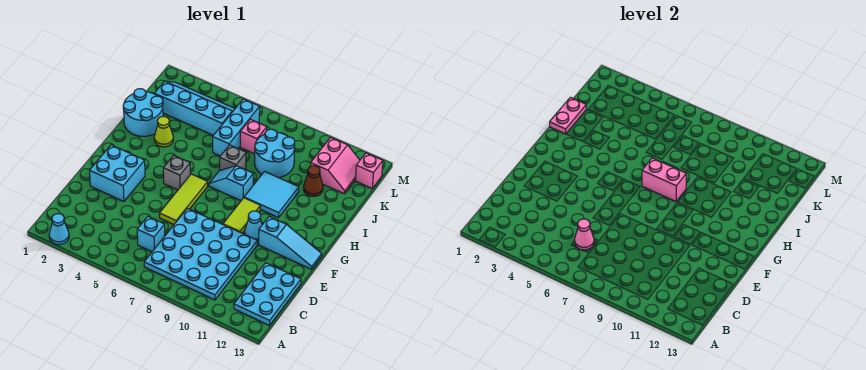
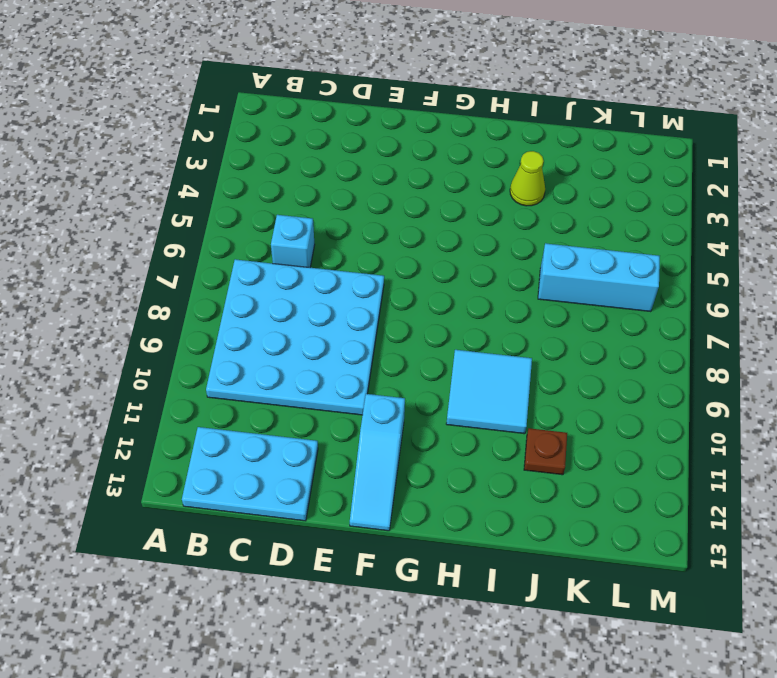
brown 1x1 plate [524,428,567,475] -> brown 1x1 cone [304,166,323,196]
none -> cyan 1x1 cone [49,214,69,245]
none -> cyan 2x2 brick [90,145,145,202]
none -> lime 1x3 tile [159,174,208,225]

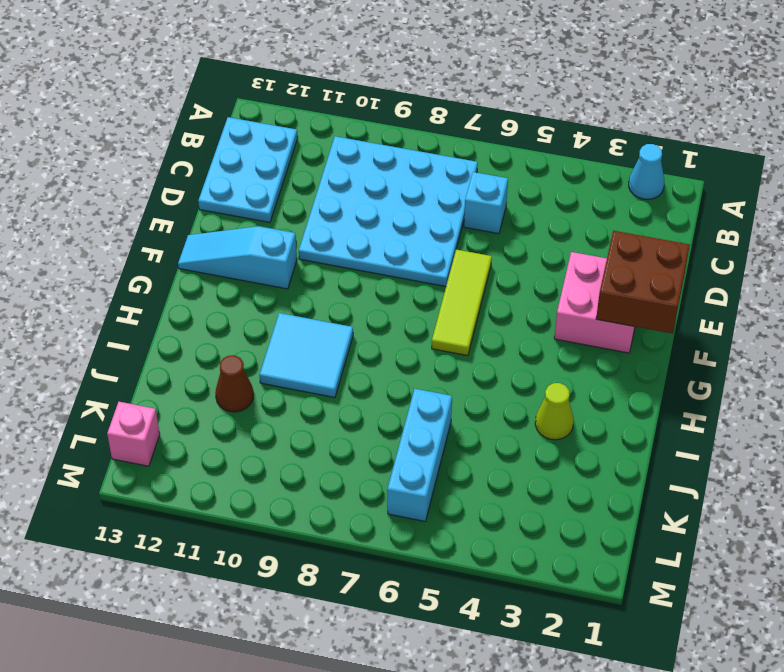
brown 2x2 brick [596,231,690,334] -> none
pink 2x2 brick [554,252,635,353] -> cyan 2x2 brick [90,145,145,202]
none -> lime 1x2 tile [223,198,260,233]
none -> cyan 1x1 cone [245,211,262,242]
none -> grey 1x1 brick [163,155,190,190]

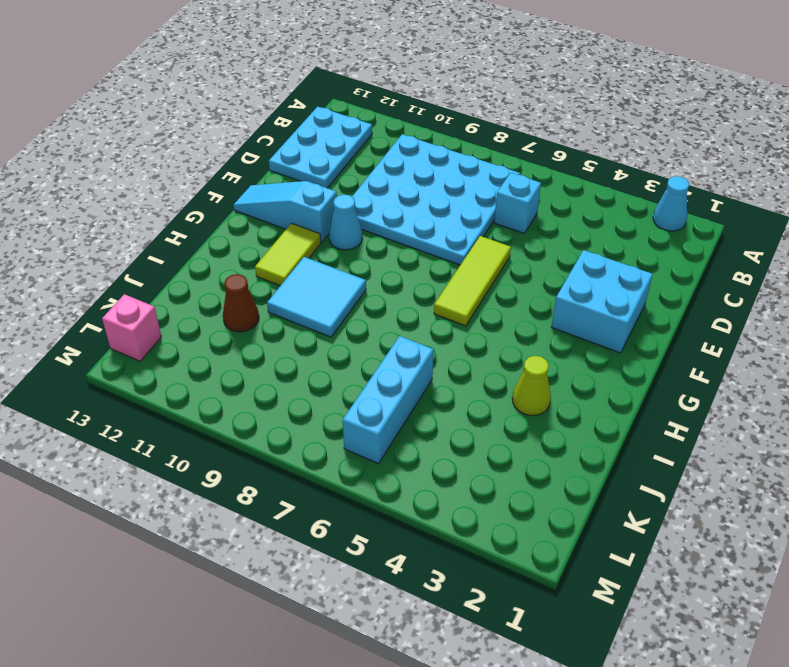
lime 1x2 tile [255,223,321,286] -> lime 1x2 tile moved to [223,198,260,233]
none -> grey 1x1 brick [163,155,190,190]
none -> cyan 1x2 slope [209,166,253,201]
none -> cyan 2x2 round brick [123,89,163,136]

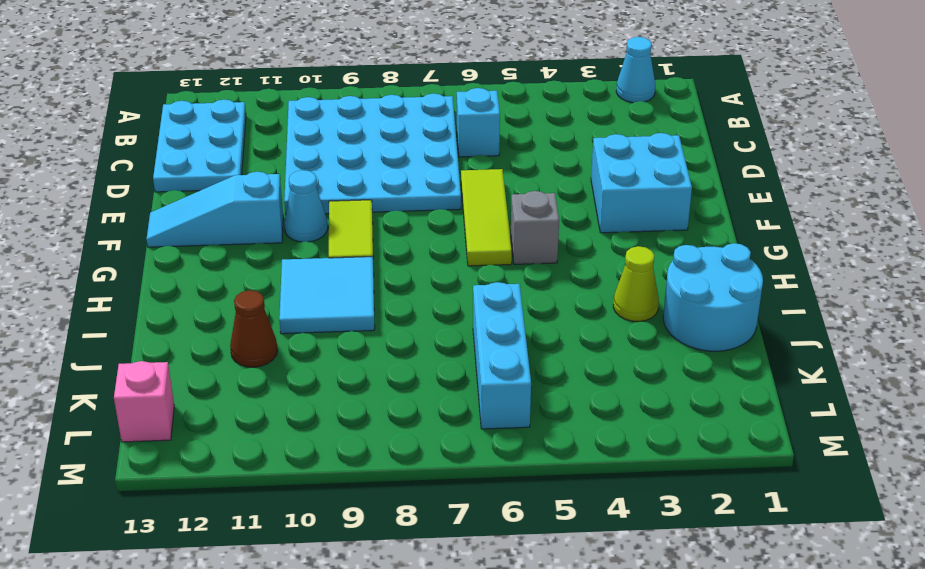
none -> cyan 1x2 slope [209,166,253,201]
none -> grey 1x1 brick [220,145,246,171]
none -> cyan 2x2 round brick [255,129,295,178]

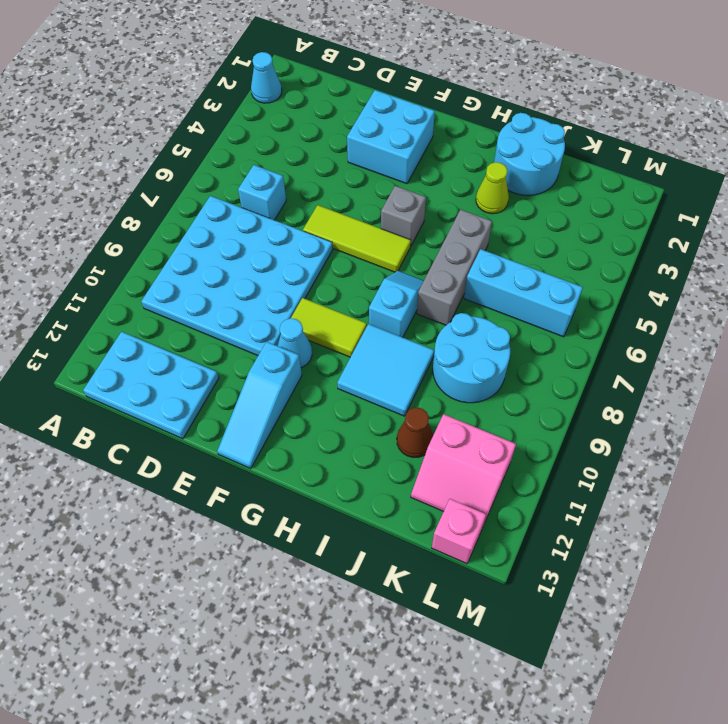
grey 1x3 brick [417,210,492,325] -> grey 1x1 brick [220,145,246,171]
none -> cyan 2x4 slope [154,81,235,135]
none -> pink 1x1 brick [240,119,267,154]
none -> pink 1x1 cone [574,219,594,250]

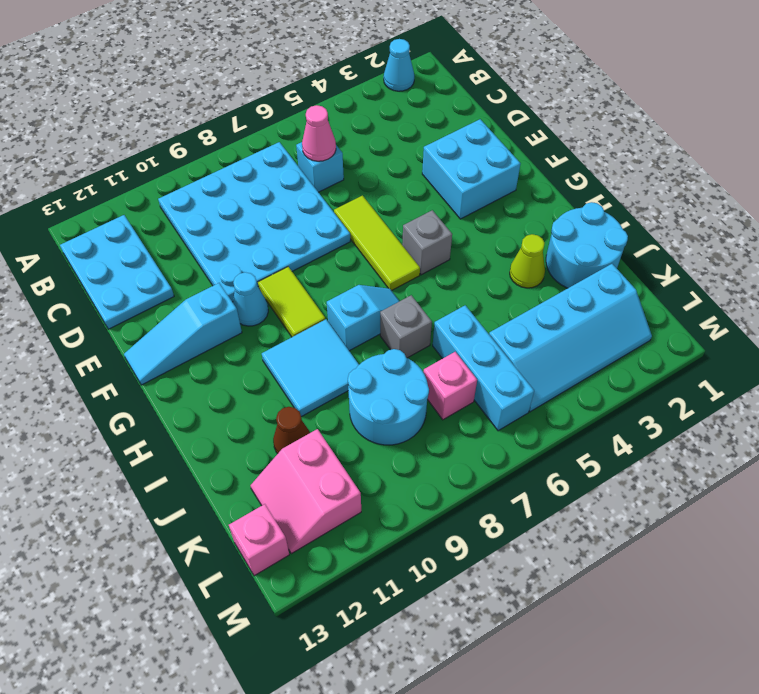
none -> pink 1x2 brick [642,158,686,202]
none -> pink 1x2 plate [550,97,586,134]

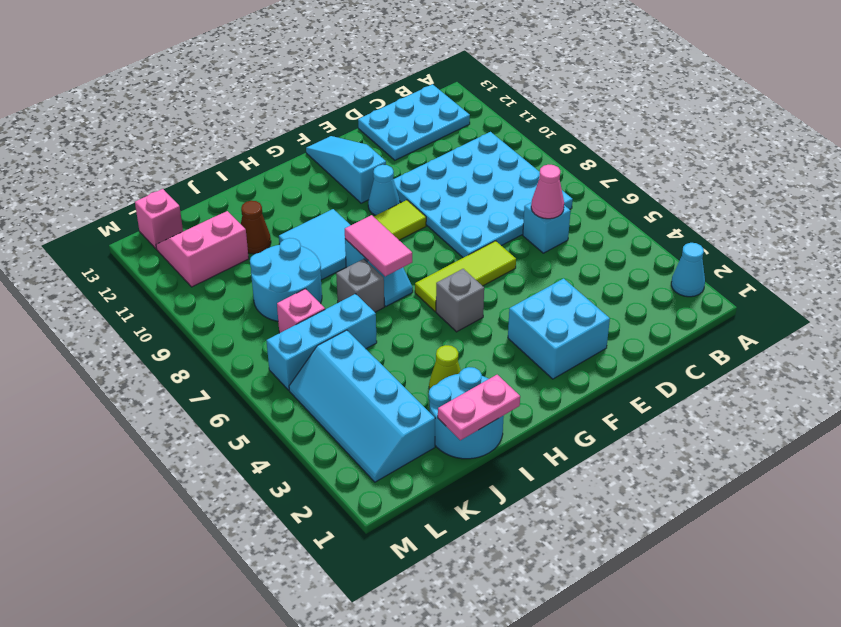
pink 1x2 tile [345,215,412,276] -> pink 1x2 brick [642,158,686,202]

